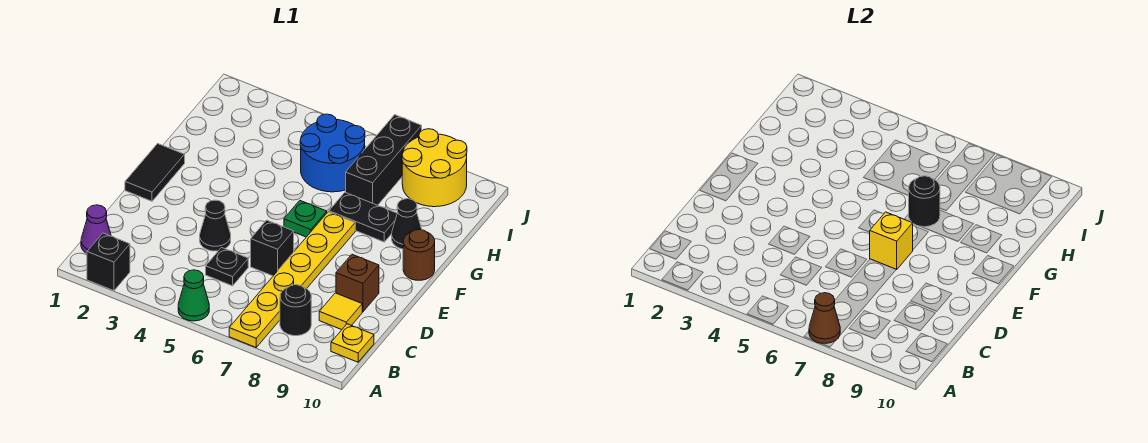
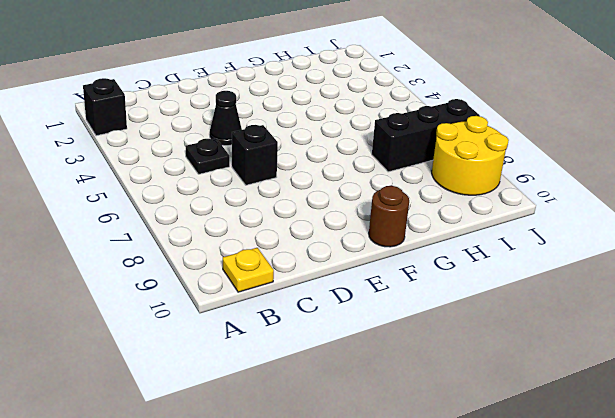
none -> green 1x1 cone [178,270,209,321]
none -> yellow 1x6 plate [229,212,355,347]
none -> purple 1x1 cone [81,205,111,253]

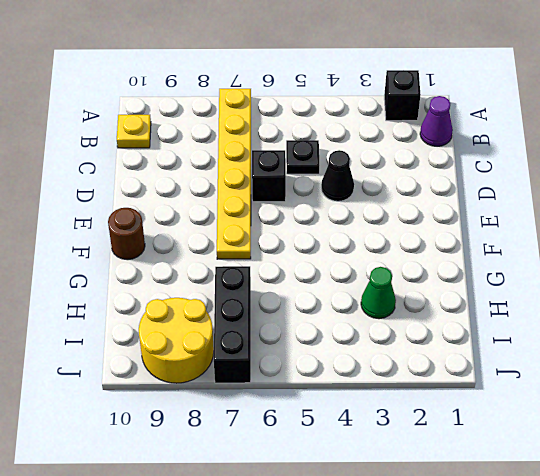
green 1x1 cone [361,267,396,319] -> green 1x1 cone moved to [178,270,209,321]
none -> black 1x1 round brick [280,285,311,336]
none -> yellow 1x1 tile [319,293,362,330]
none -> brown 1x1 brick [336,254,379,312]

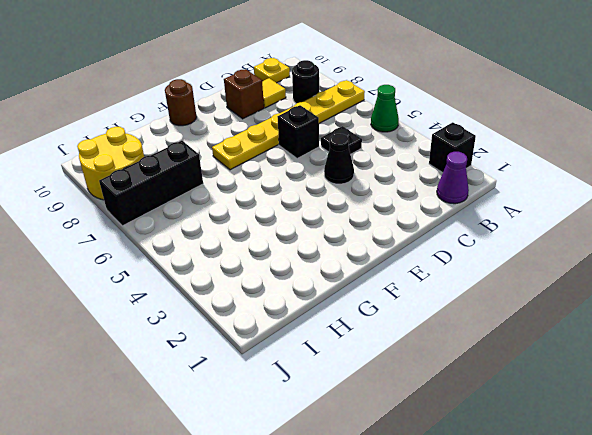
none -> black 1x2 tile [125,144,185,201]
none -> green 1x1 plate [284,201,327,237]
none -> black 1x2 plate [329,192,397,242]

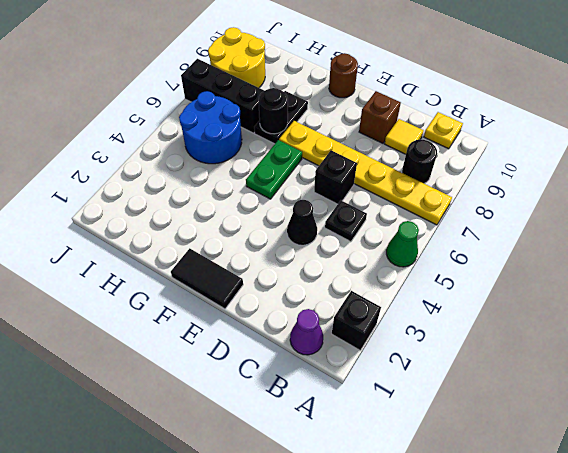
green 1x2 plate [246,140,302,199] -> green 1x1 plate [284,201,327,237]
none -> black 1x1 cone [392,199,422,249]
none -> brown 1x1 cone [809,293,840,344]
none -> yellow 1x1 brick [870,212,913,270]

